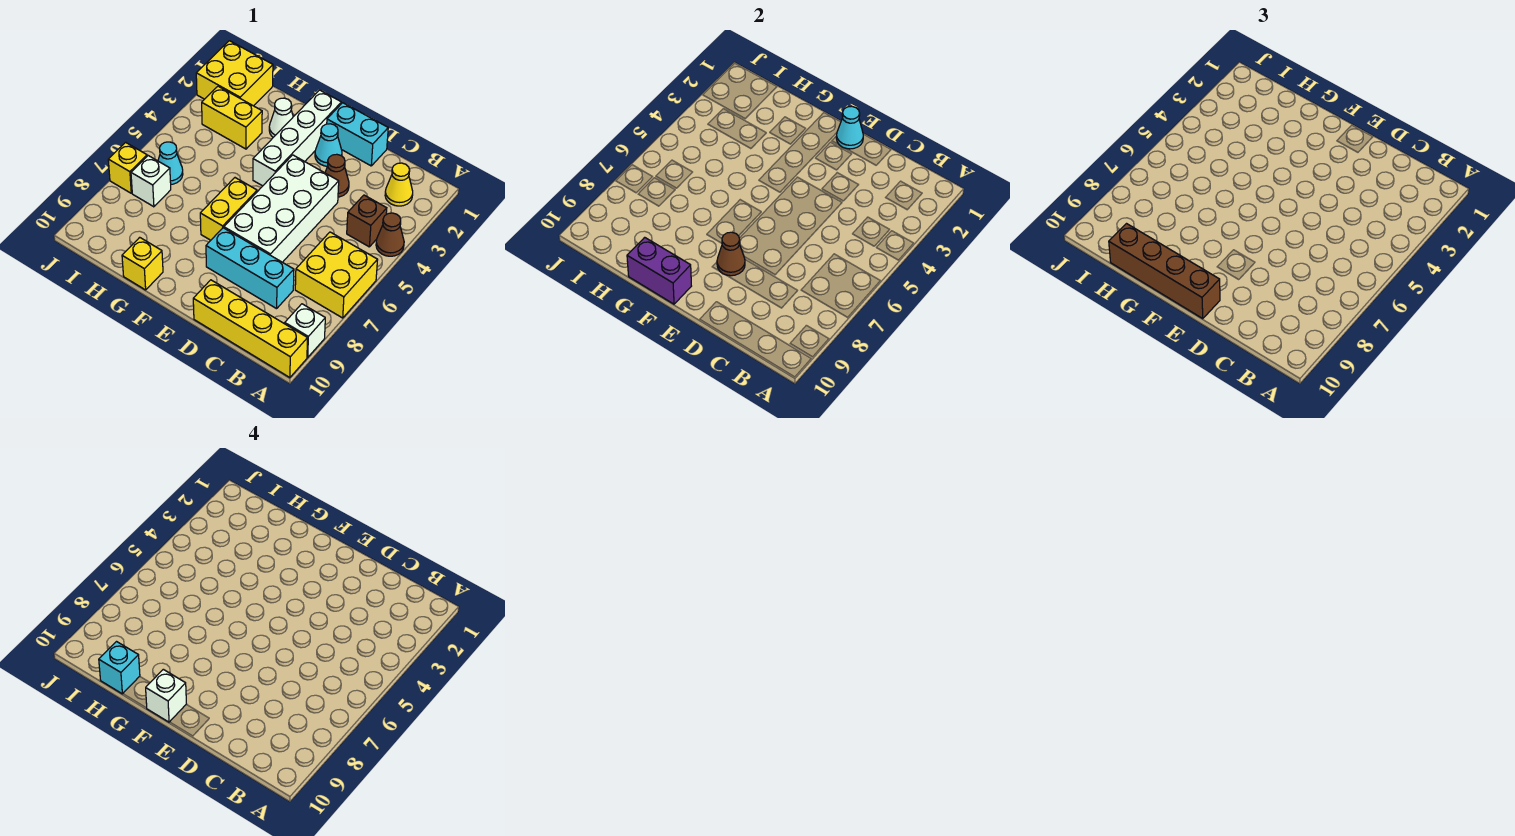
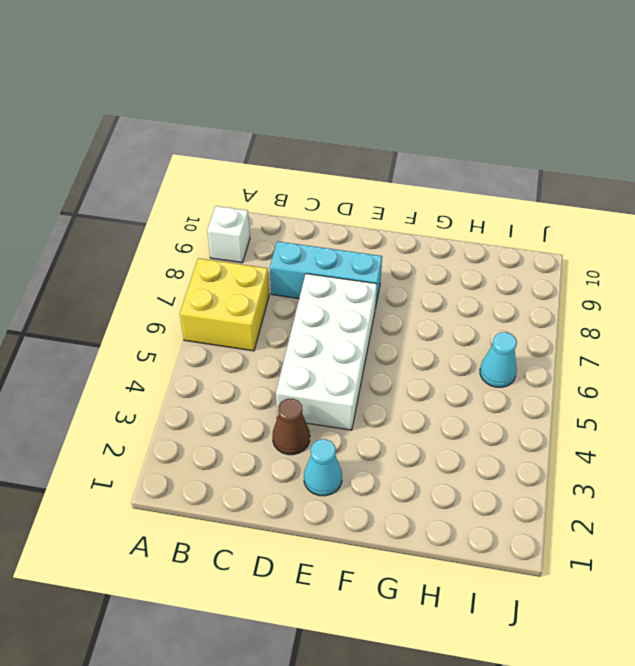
none -> brown 1x1 cone [376,213,404,256]
none -> yellow 1x4 brick [193,280,308,378]
none -> yellow 1x1 cone [385,163,413,206]

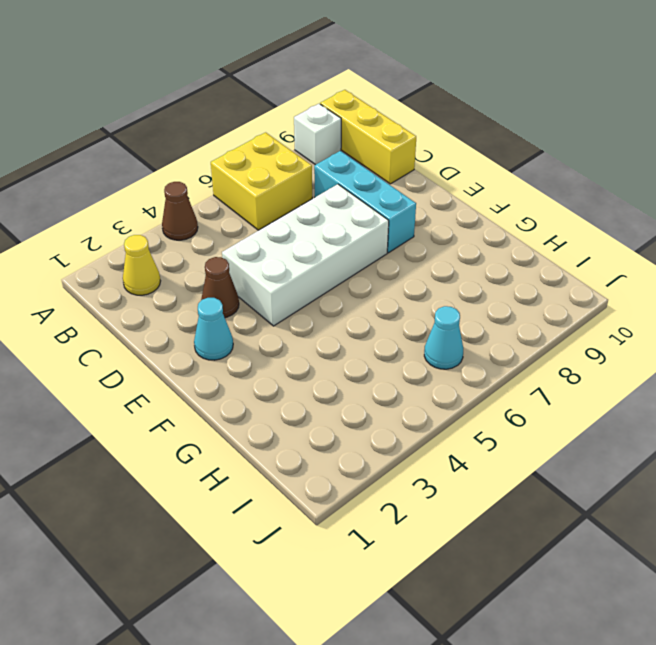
yellow 1x3 brick [320,90,416,184] -> yellow 1x4 brick [193,280,308,378]
none -> brown 1x1 brick [347,195,387,247]
none -> cyan 1x2 brick [327,103,388,166]
none -> white 1x4 brick [253,90,341,186]

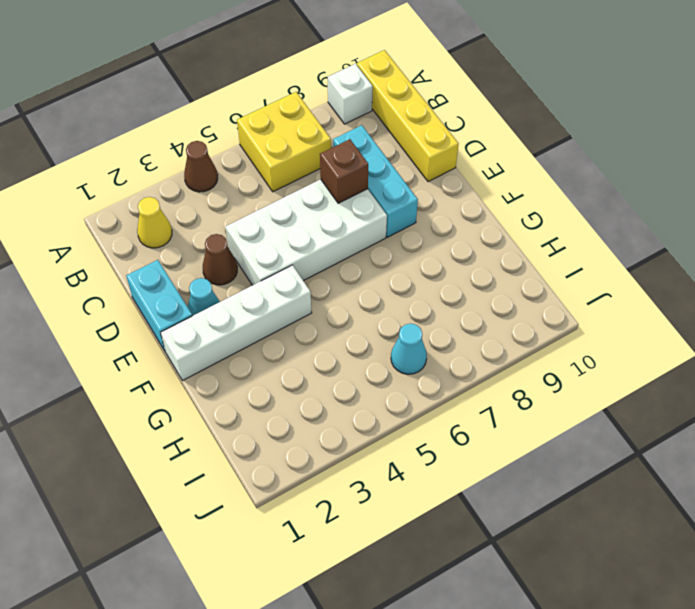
brown 1x1 brick [320,139,368,203] -> brown 1x1 brick moved to [347,195,387,247]
none -> yellow 1x2 brick [200,178,257,240]
none -> white 1x1 cone [269,98,293,137]
none -> yellow 1x1 brick [122,237,163,290]

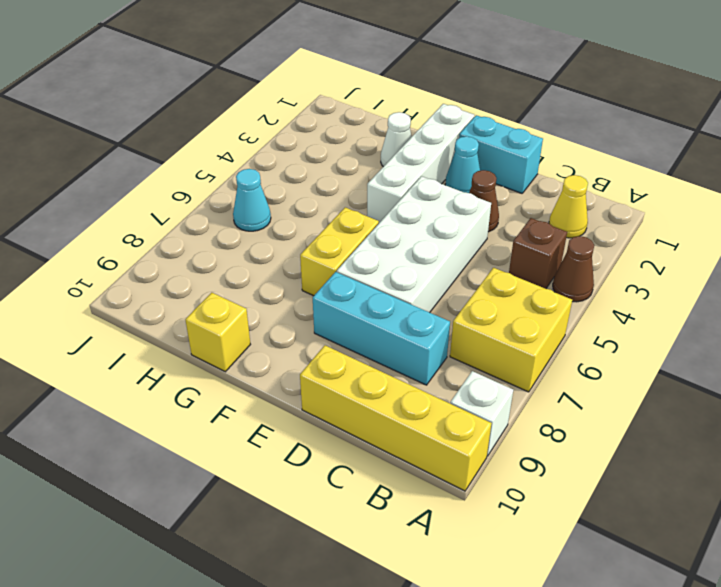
none -> yellow 1x2 brick [202,86,262,149]
none -> yellow 2x2 brick [196,41,273,106]
none -> white 1x1 brick [131,156,171,207]

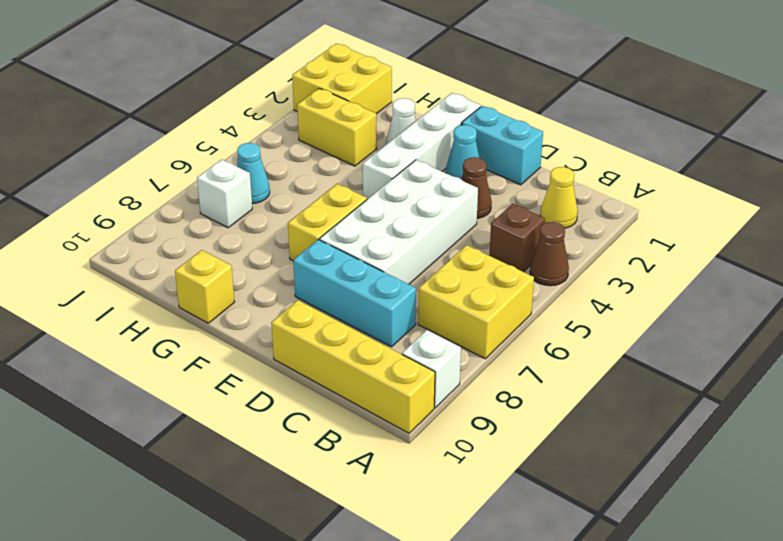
none -> yellow 1x1 brick [108,142,147,193]
none -> cyan 1x1 cone [836,106,863,149]
none -> brown 1x1 cone [717,232,745,276]

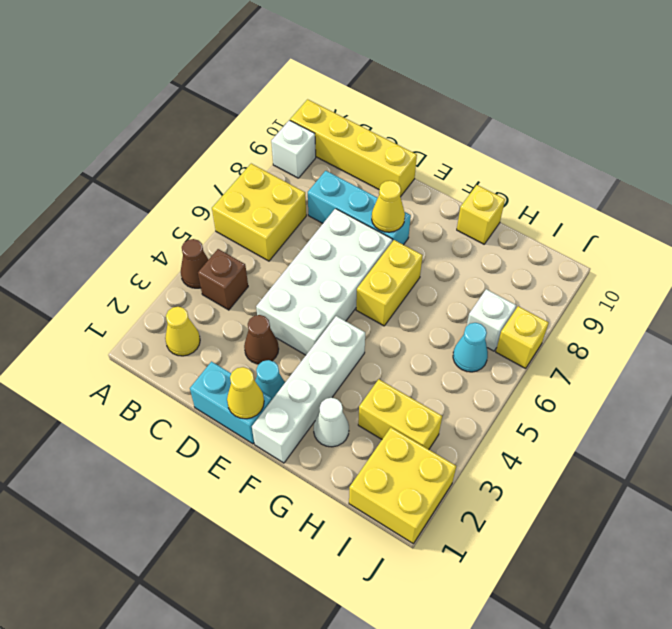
yellow 1x1 cone [227,367,264,419] -> cyan 1x1 cone [836,106,863,149]
yellow 1x1 cone [372,181,405,232] -> brown 1x1 cone [717,232,745,276]
none -> purple 1x2 brick [627,237,691,304]
none -> brown 1x4 brick [1109,224,1220,319]
none -> white 1x1 brick [146,669,186,722]

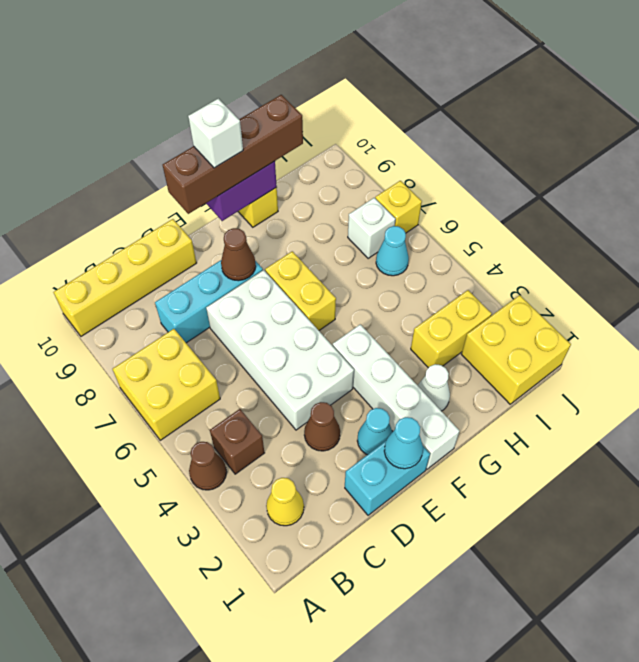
none -> white 1x1 brick [285,304,325,357]
none -> cyan 1x1 brick [99,642,140,694]

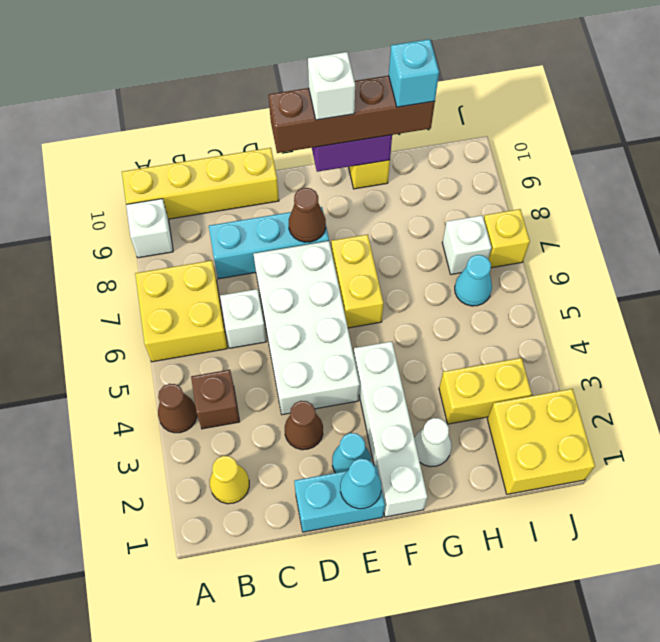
white 1x1 brick [220,289,266,348] -> none

